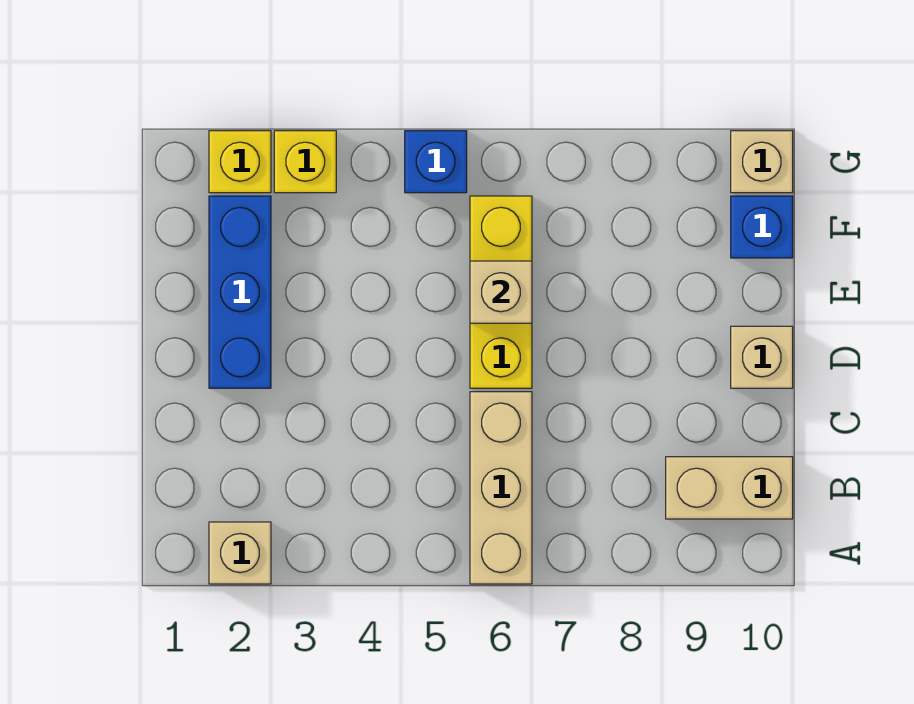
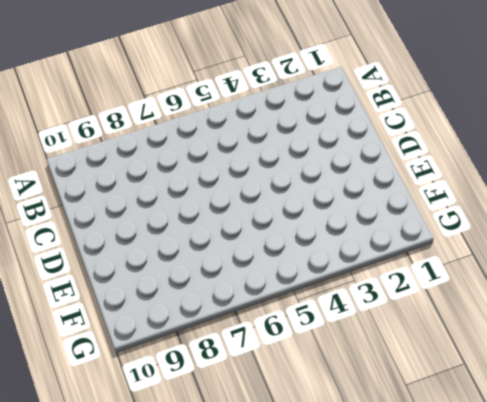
none -> tan 1x1 brick [209,522,271,584]
none -> tan 1x3 brick [470,392,532,584]
none -> tan 1x2 brick [666,457,793,519]

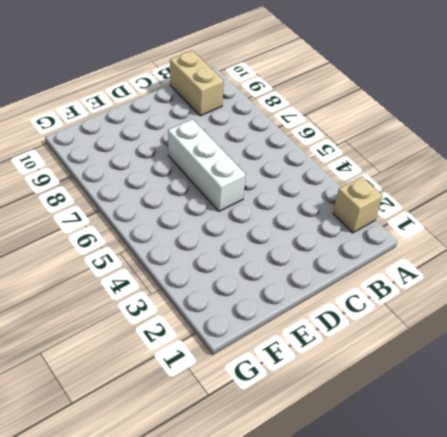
white 1x3 brick [168,119,246,211] -> yellow 1x3 brick [470,196,532,388]
none -> tan 1x3 brick [470,392,532,584]
none -> blue 1x3 brick [209,196,271,388]
none -> tan 1x1 brick [731,326,793,388]

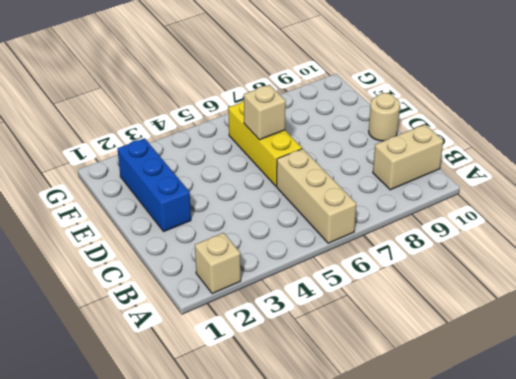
tan 1x1 round brick [369,93,400,141] -> tan 1x1 brick [731,326,793,388]
none -> blue 1x1 brick [731,196,793,258]
none -> yellow 1x1 brick [209,131,271,193]
none -> yellow 1x1 brick [274,131,336,193]

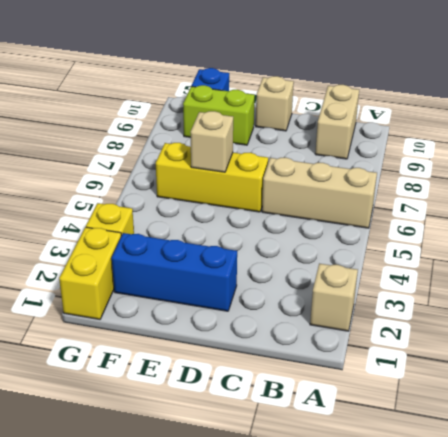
lime 1x2 brick [183,85,255,145] -> none
yellow 1x2 brick [59,227,121,319] -> yellow 1x1 brick [209,131,271,193]
none -> blue 1x1 brick [405,131,467,193]
none -> tan 1x1 brick [731,131,793,193]

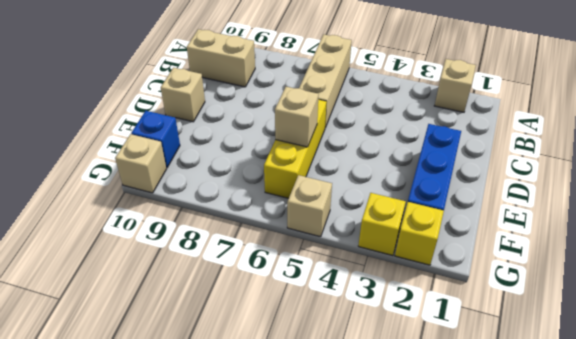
tan 1x1 brick [287,175,332,237] -> blue 1x1 brick [405,131,467,193]

